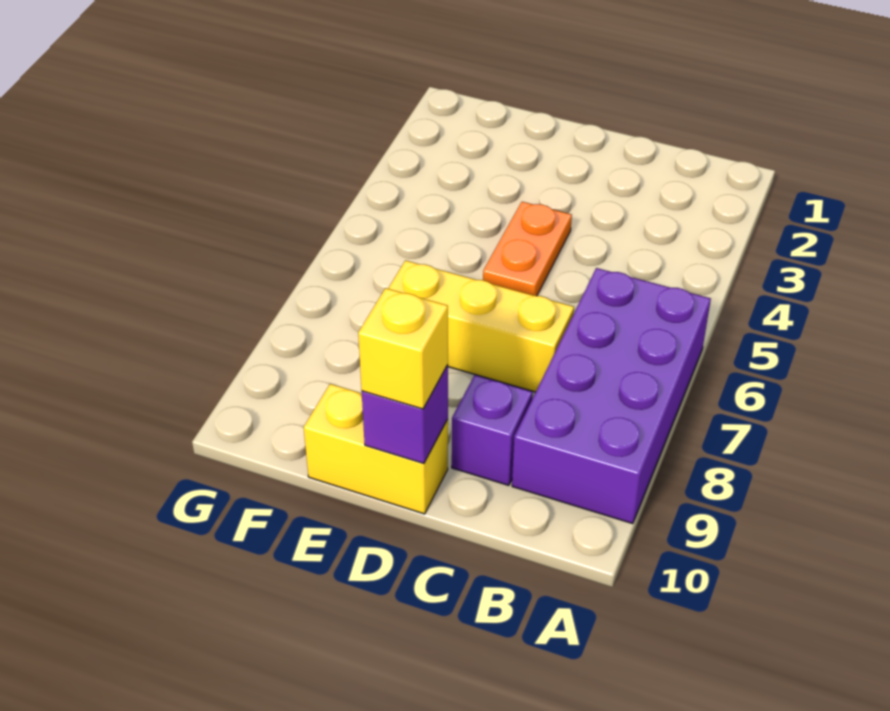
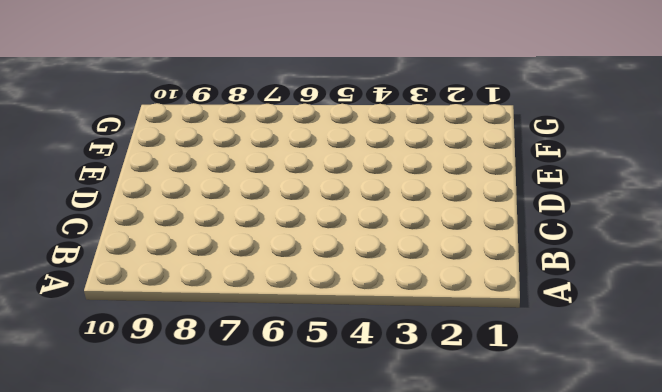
none -> purple 2x4 brick [512,268,711,524]
none -> yellow 1x3 brick [388,260,574,392]

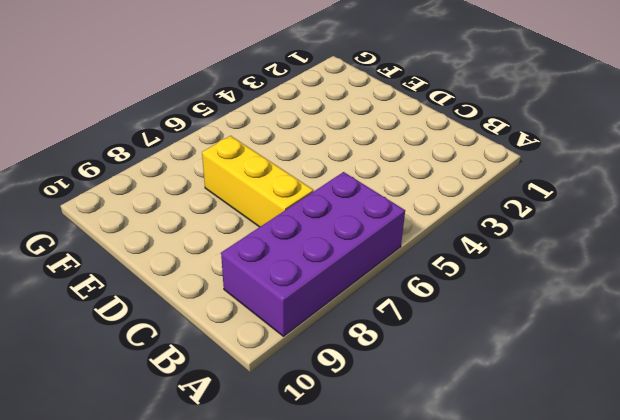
none -> purple 1x1 brick [452,375,533,485]
none -> orange 1x2 plate [483,202,572,296]

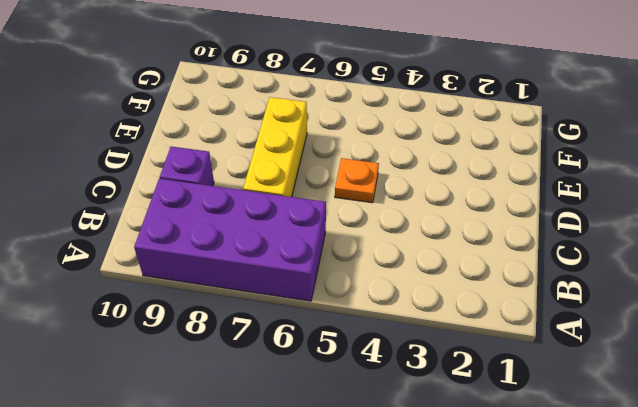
orange 1x1 plate [335,158,379,203] -> orange 1x2 plate [483,202,572,296]
none -> yellow 1x2 brick [304,384,448,514]
none -> purple 1x1 brick [362,365,448,463]

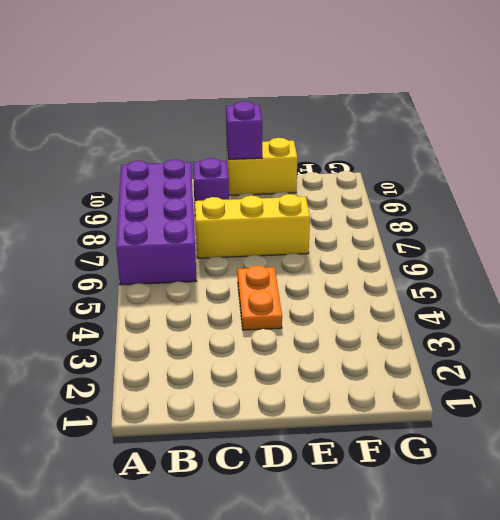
none -> yellow 1x1 brick [358,288,448,409]

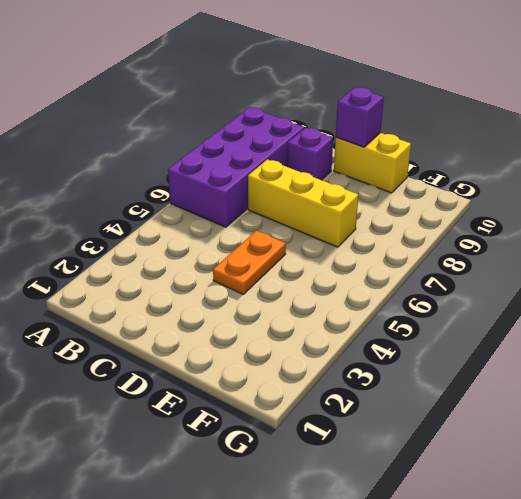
none -> yellow 1x1 brick [358,288,448,409]

